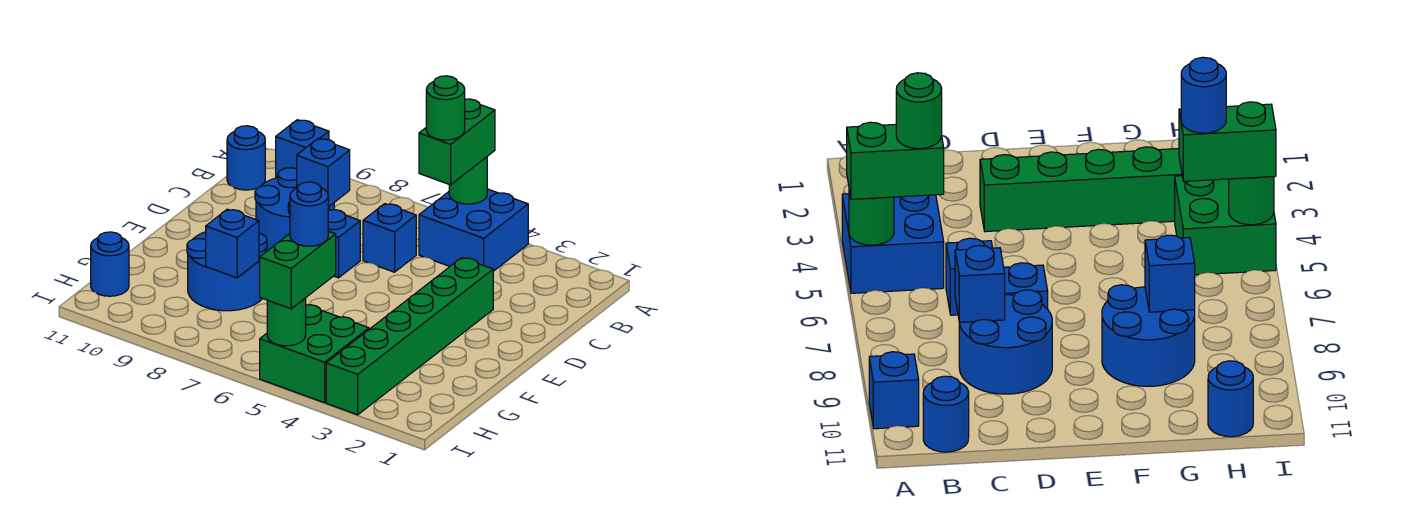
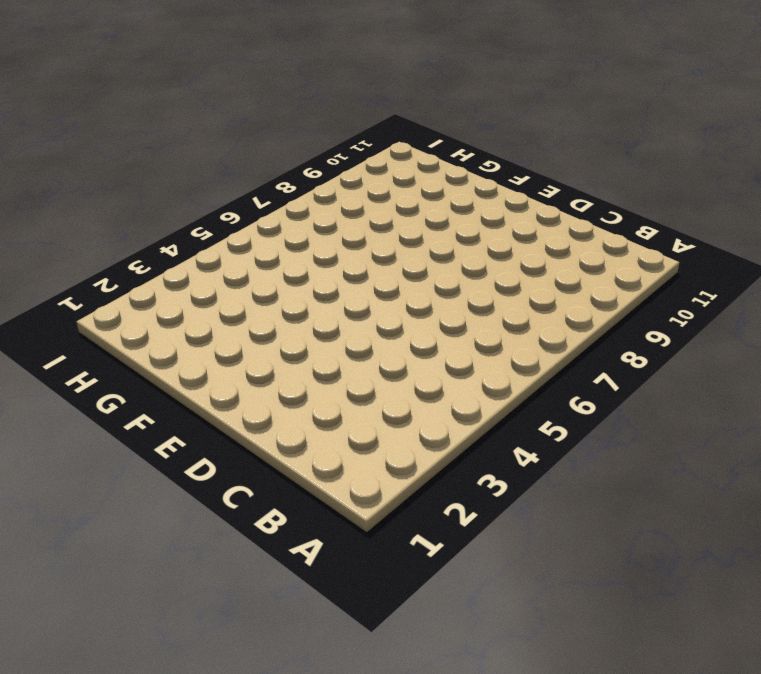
none -> blue 2x2 brick [419,189,528,271]
none -> blue 1x1 brick [276,120,329,178]
none -> blue 1x1 round brick [227,126,265,190]

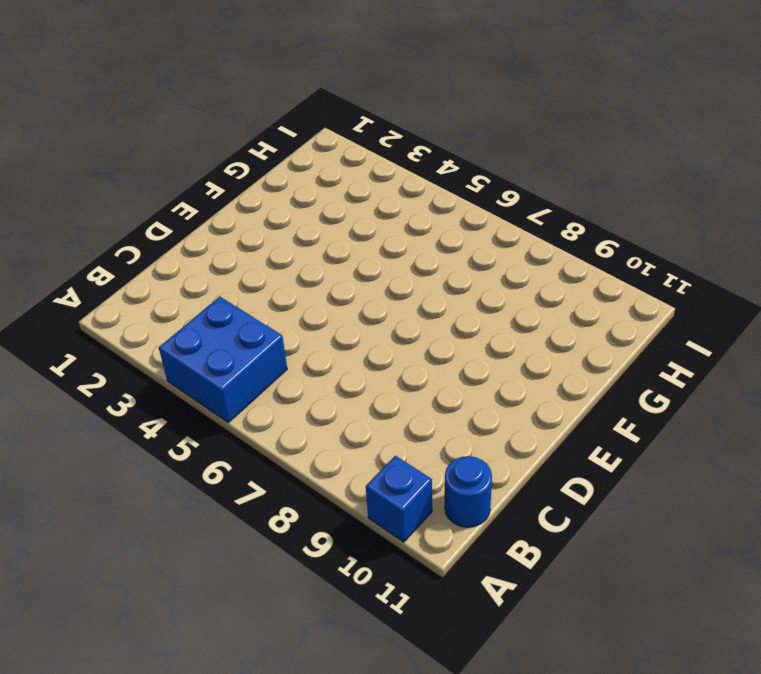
none -> blue 1x1 brick [363,204,416,272]
none -> blue 2x2 round brick [255,168,334,251]
none -> green 1x6 brick [326,258,493,415]

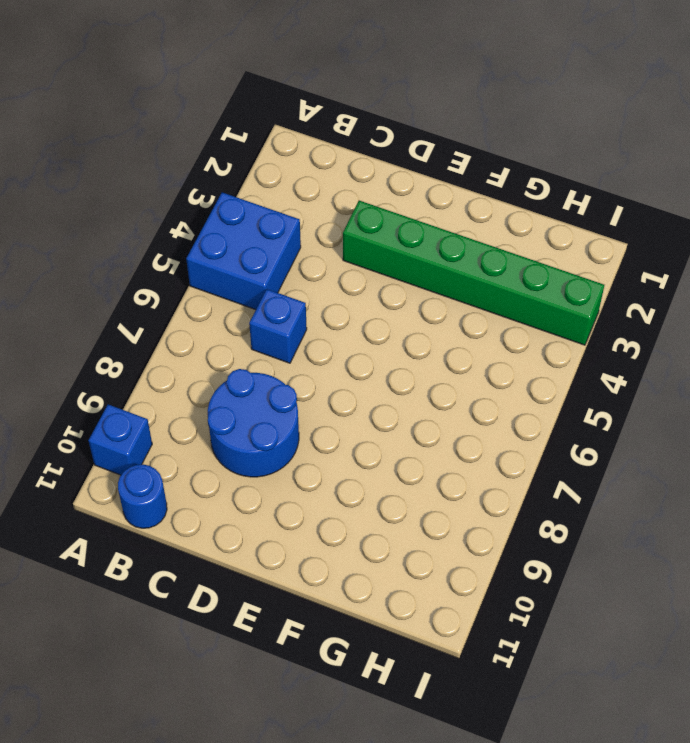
none -> blue 1x1 brick [328,209,360,278]
none -> blue 2x2 round brick [187,232,267,311]
none -> green 2x2 brick [260,305,369,403]

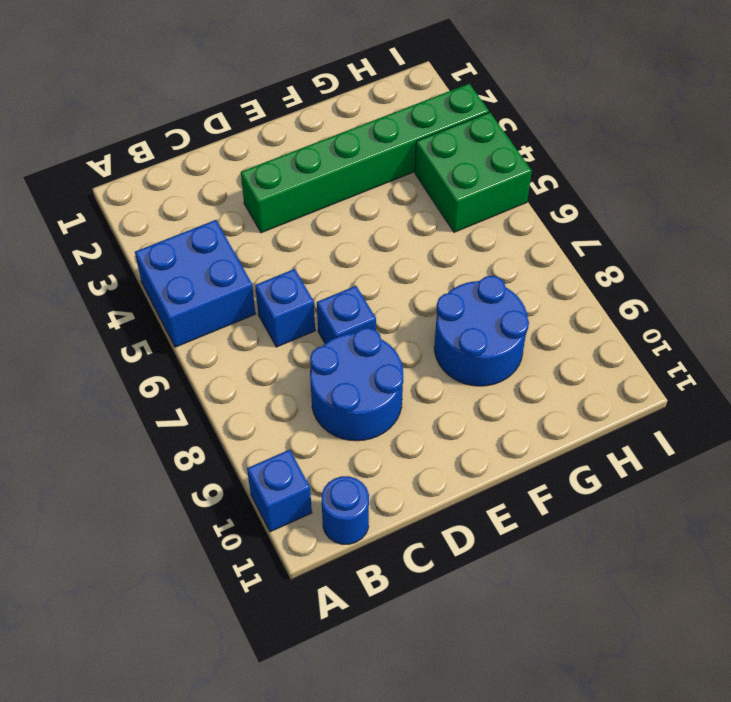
none -> blue 1x1 round brick [91,232,129,296]
none -> green 1x1 round brick [449,157,487,204]
none -> blue 1x1 brick [297,138,350,207]

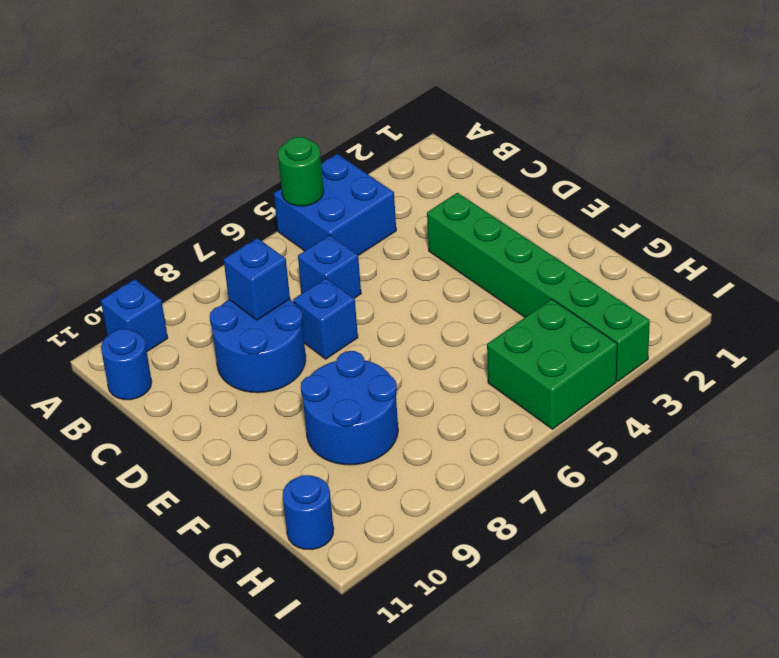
none -> blue 1x1 brick [206,209,259,278]
none -> green 1x1 round brick [267,298,306,346]
none -> green 1x2 brick [419,99,495,185]

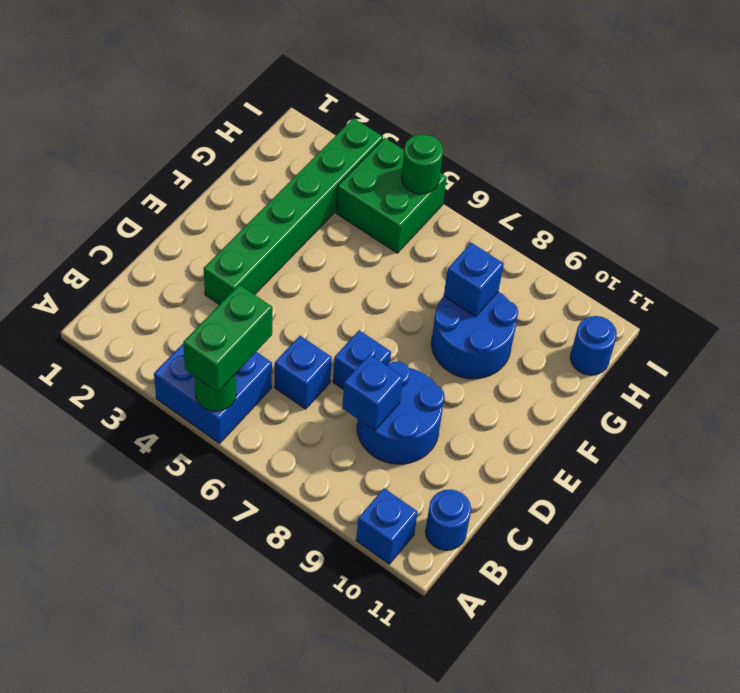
none -> green 1x2 brick [260,231,336,309]
none -> green 1x1 round brick [426,76,465,140]
none -> blue 1x1 round brick [290,182,328,246]

